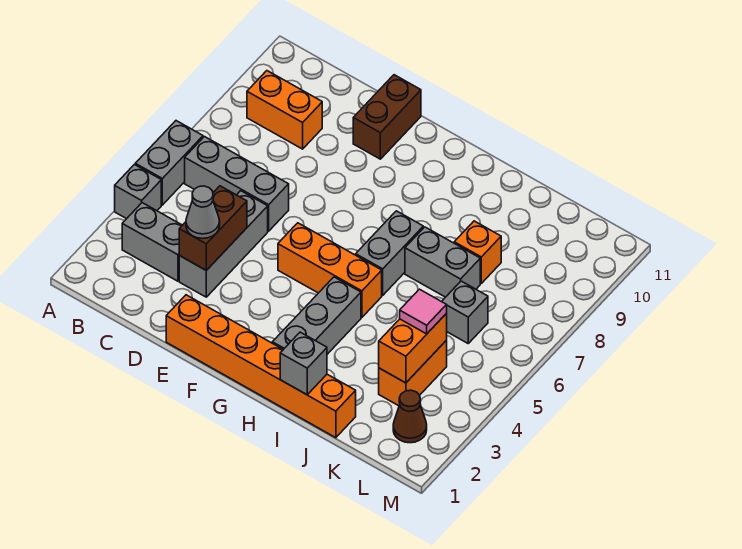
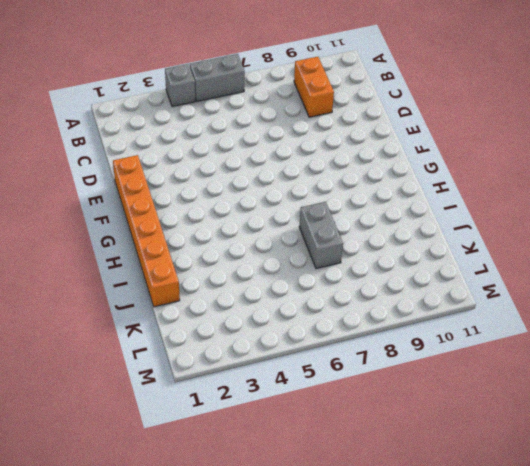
none -> grey 1x2 brick [122,203,182,281]
none -> grey 1x3 brick [185,137,289,231]
none -> grey 1x3 brick [179,191,268,297]

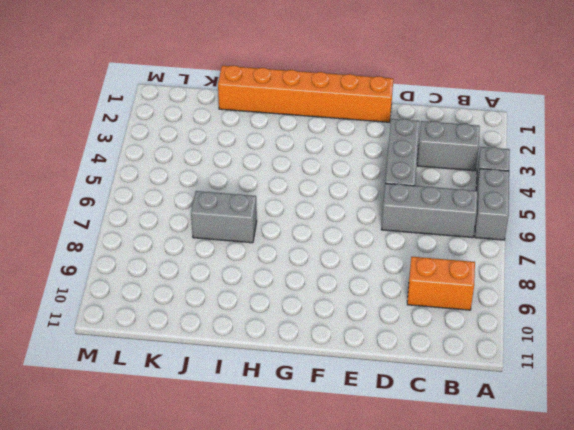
none -> brown 1x2 brick [353,75,421,159]
none -> orange 1x3 brick [278,223,382,317]
none -> grey 1x3 brick [272,277,361,354]

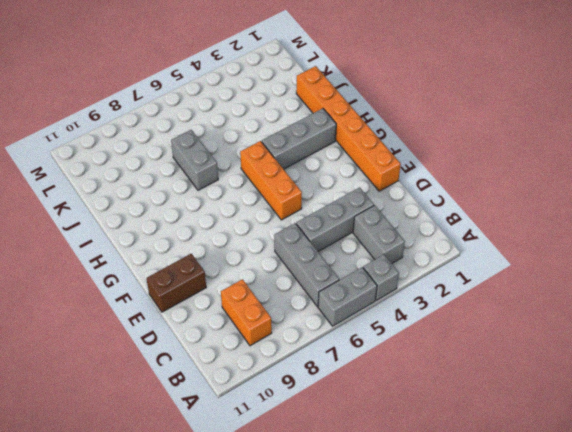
none -> grey 1x2 brick [356,211,423,295]
none -> orange 1x1 brick [454,221,501,283]
none -> orange 1x2 brick [379,341,447,406]

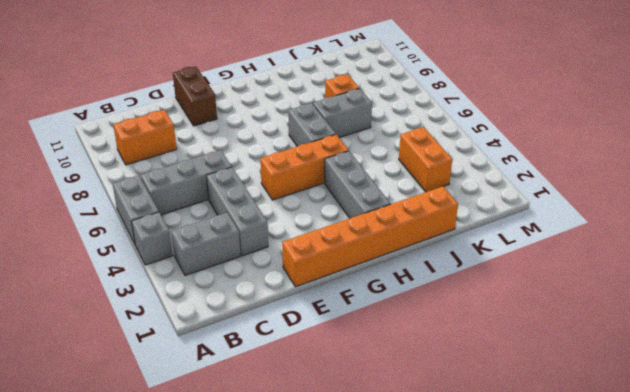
none -> grey 1x1 brick [442,281,488,343]
none -> brown 1x1 cone [393,390,427,443]
none -> brown 1x2 brick [179,186,247,270]

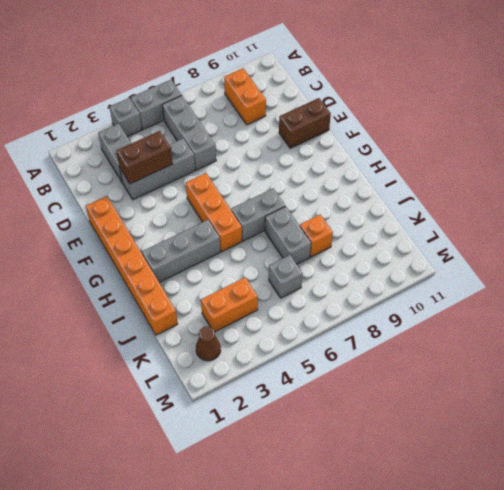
none -> grey 1x1 brick [280,332,327,395]
none -> orange 1x2 brick [379,314,447,383]
none -> grey 1x1 cone [186,186,220,238]

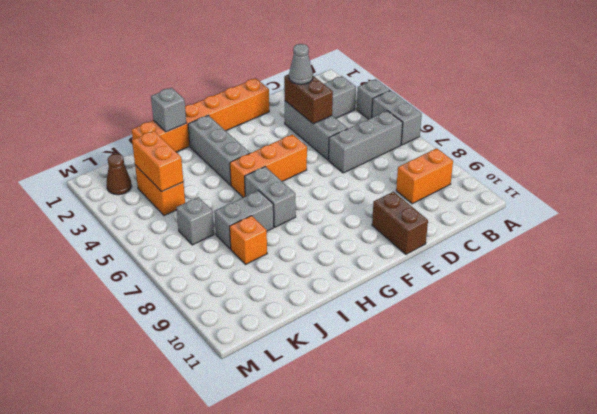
none -> pink 1x1 tile [400,289,447,334]

